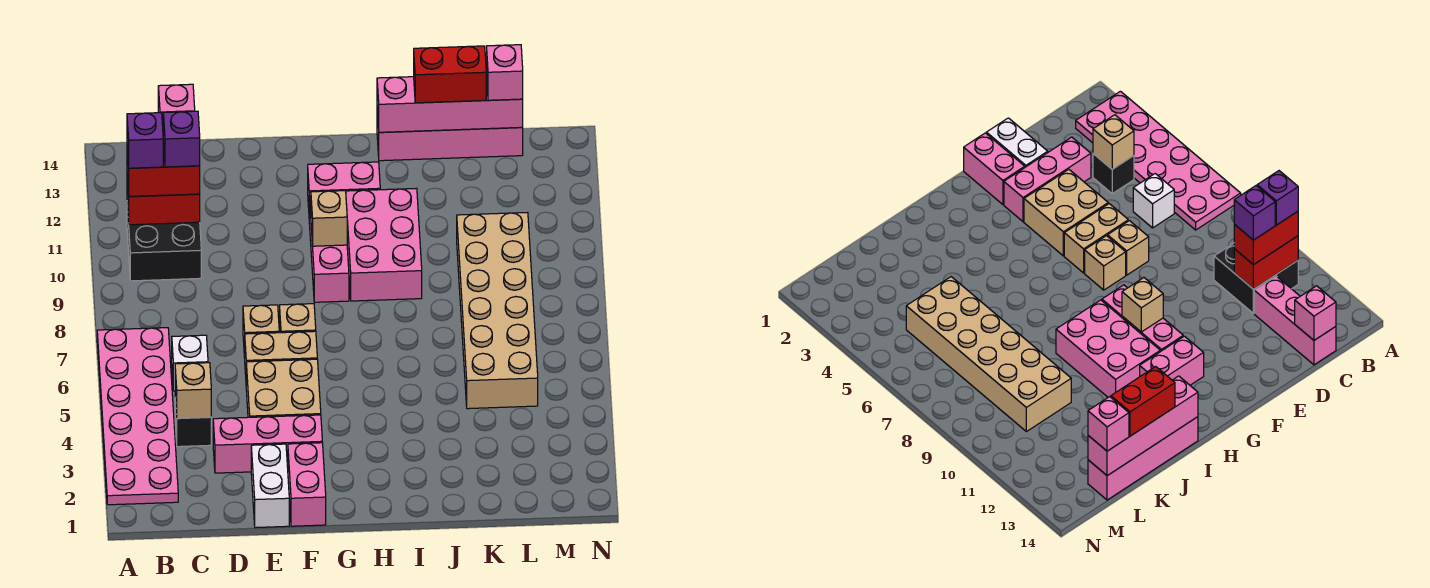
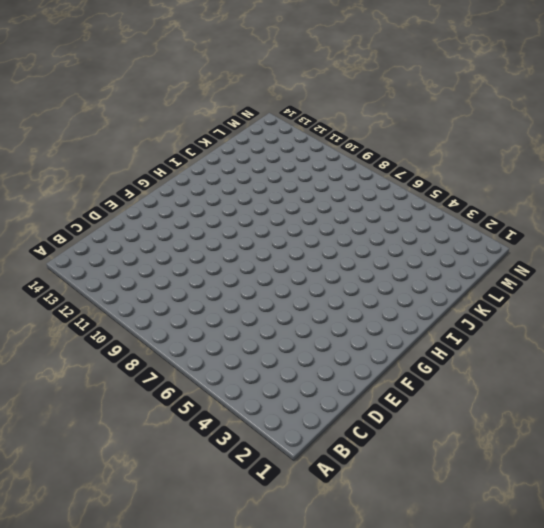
none -> pink 2x6 plate [97,328,178,505]
none -> black 2x2 brick [127,206,201,281]
none -> black 1x1 brick [175,398,211,447]

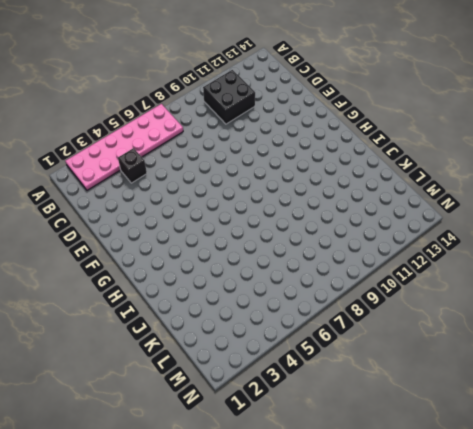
none -> white 1x1 brick [172,335,208,391]
none -> pink 1x3 brick [1254,276,1336,365]
none -> pink 1x3 brick [213,415,322,473]

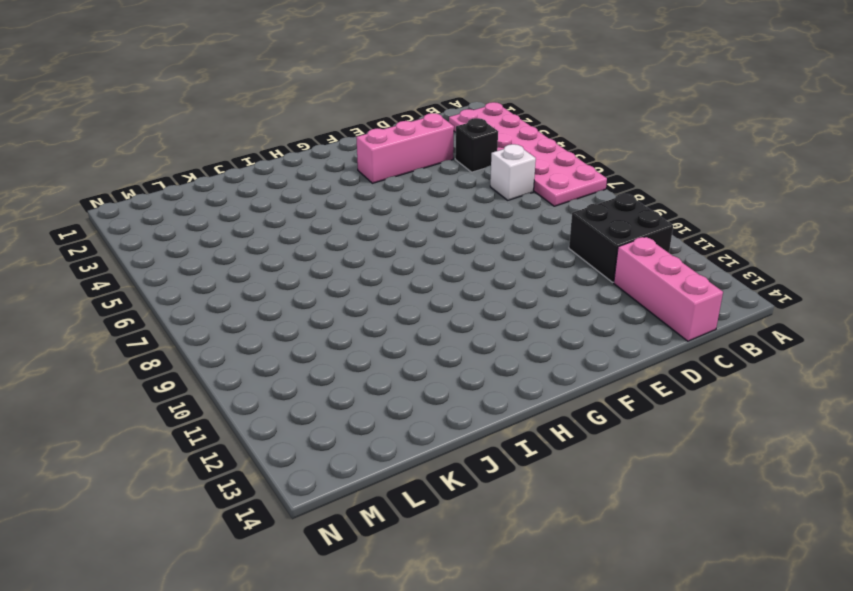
none -> white 1x2 brick [251,444,289,528]
none -> tan 2x2 brick [246,359,321,417]
none -> tan 1x2 brick [245,331,317,375]

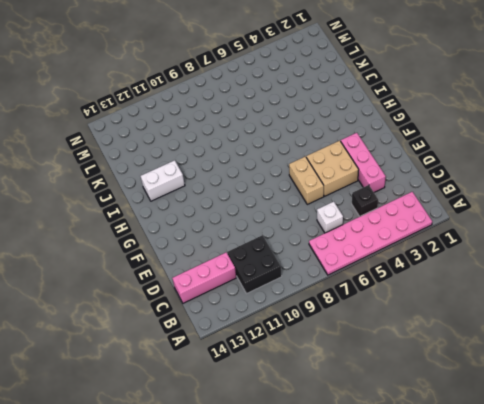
white 1x2 brick [141,160,185,201] -> white 1x2 brick moved to [251,444,289,528]
none -> tan 1x1 brick [243,305,279,358]
none -> pink 1x2 brick [288,443,326,526]
none -> tan 1x1 brick [280,304,316,333]

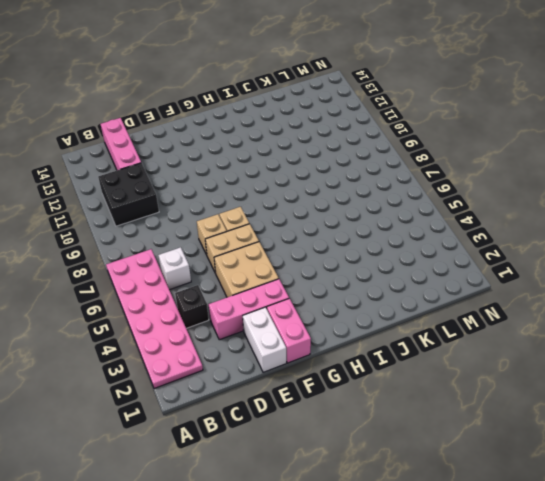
none -> pink 1x3 brick [309,192,349,302]
none -> pink 1x2 brick [308,162,380,207]
none -> pink 2x3 brick [346,188,422,301]

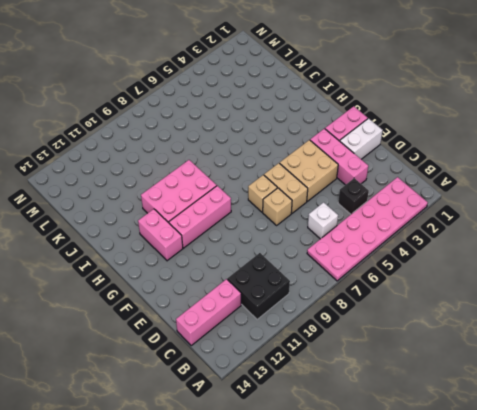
none -> pink 1x4 brick [377,112,523,161]
none -> tan 2x6 brick [457,212,538,409]
none -> red 1x2 brick [127,178,200,225]

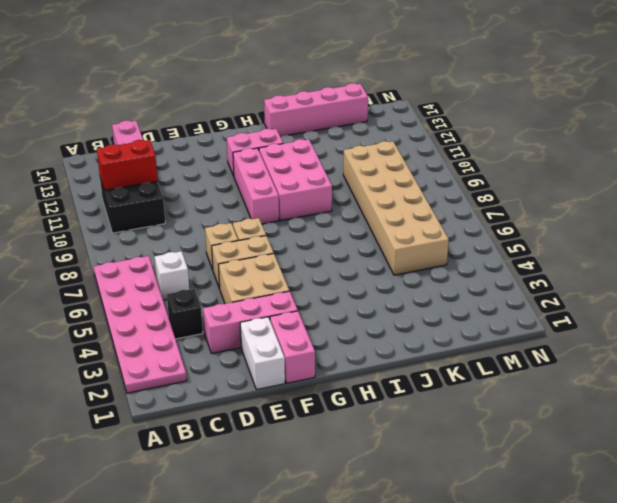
none -> tan 1x1 brick [175,363,211,418]
none -> pink 1x1 brick [158,84,195,125]
none -> tan 1x1 brick [311,191,347,246]

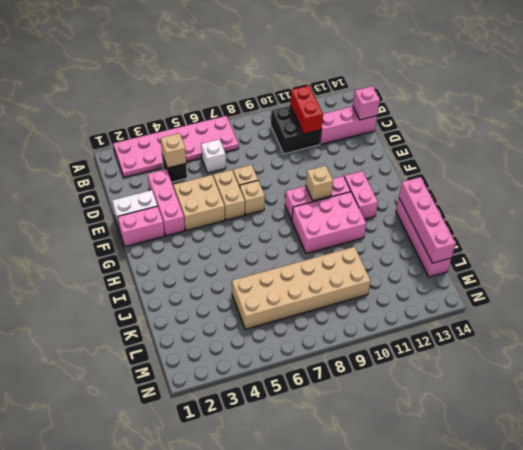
none -> red 1x2 brick [127,141,200,197]
none -> red 1x2 brick [414,46,486,103]
none -> pink 1x1 brick [487,45,523,100]

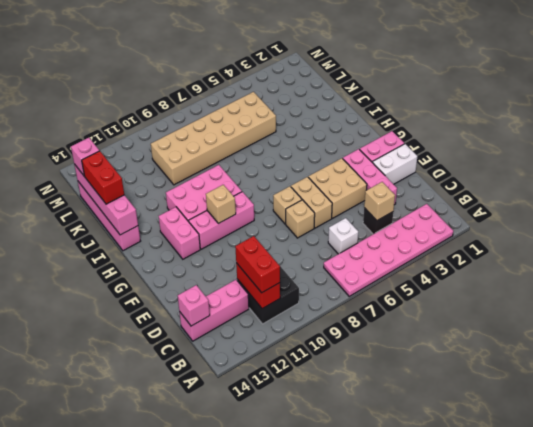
none -> purple 1x1 brick [127,113,163,168]
none -> purple 1x1 brick [163,111,200,167]

